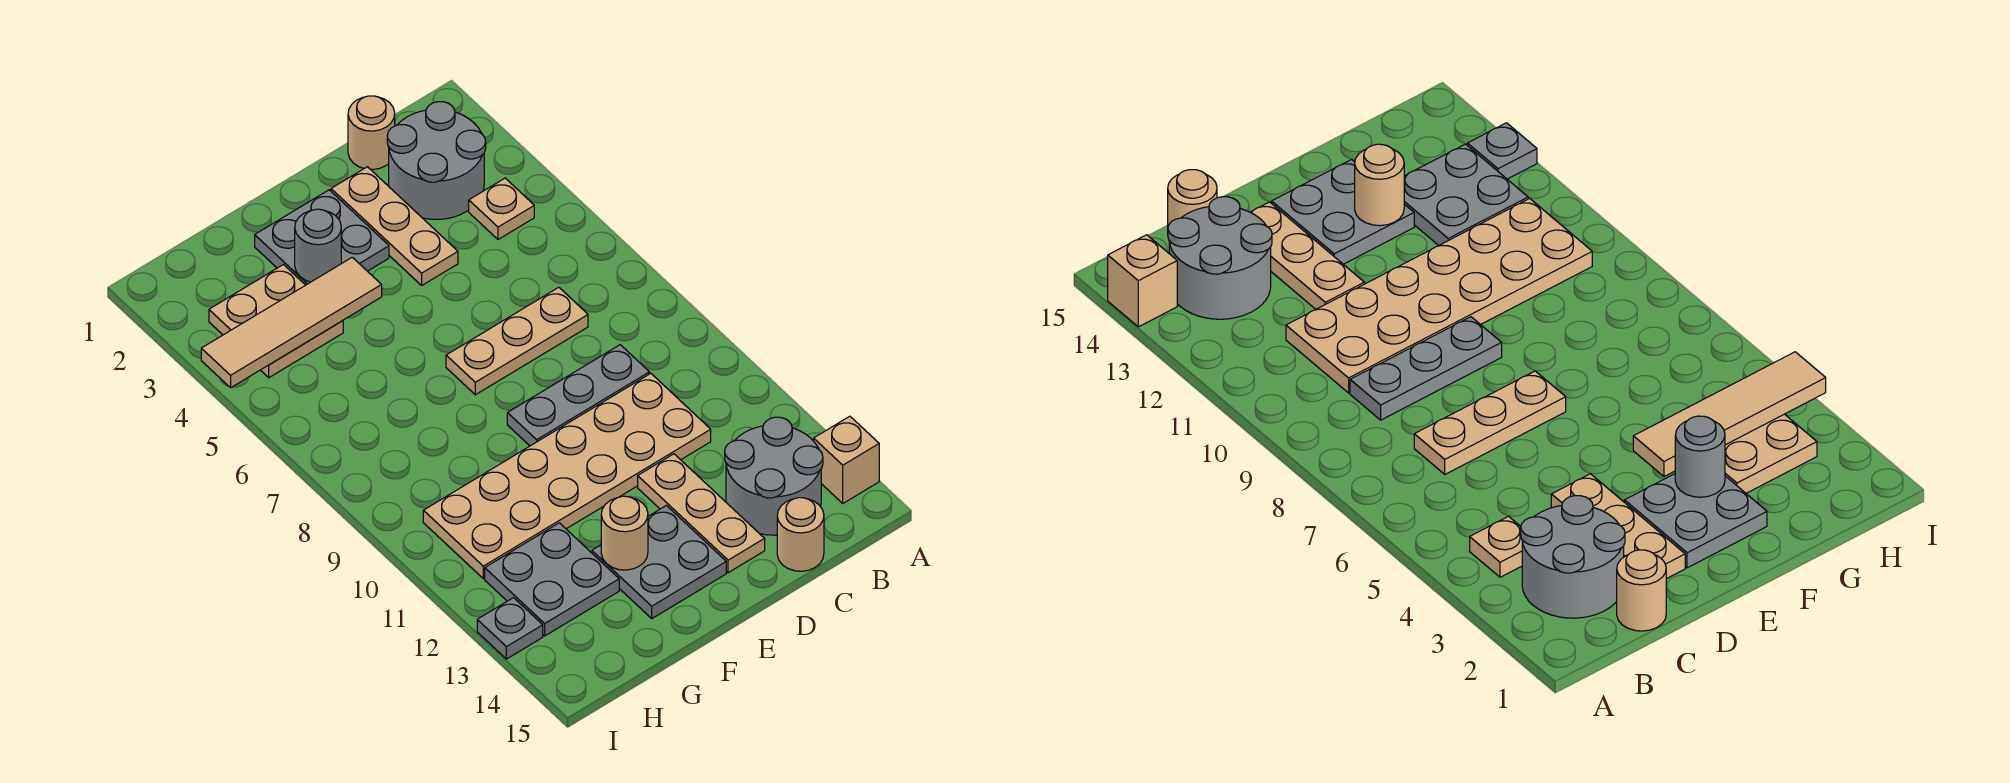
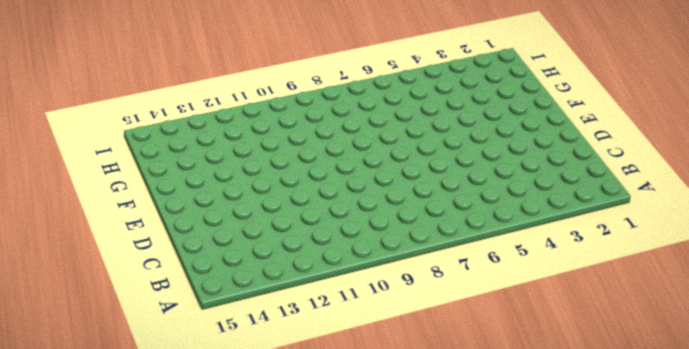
none -> tan 1x1 brick [814,416,879,503]
none -> grey 2x2 round brick [387,102,486,219]
none -> tan 1x1 plate [469,178,534,239]

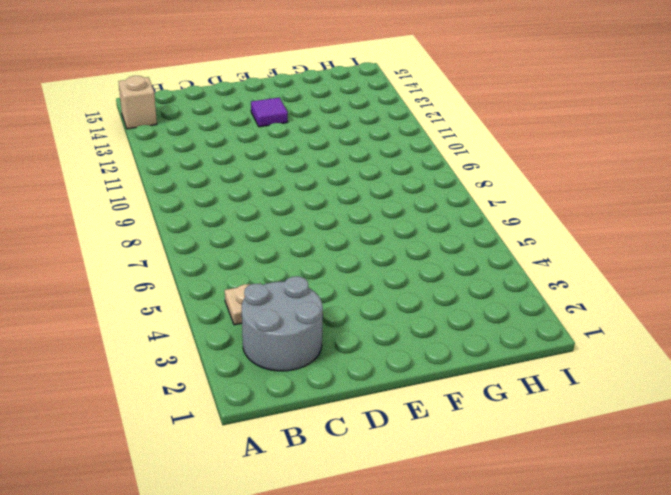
purple 1x1 tile [251,97,288,127] -> grey 2x2 plate [592,506,726,618]
none -> grey 2x2 round brick [725,417,823,535]
none -> tan 1x1 round brick [348,96,395,170]
none -> tan 1x3 plate [446,287,588,395]

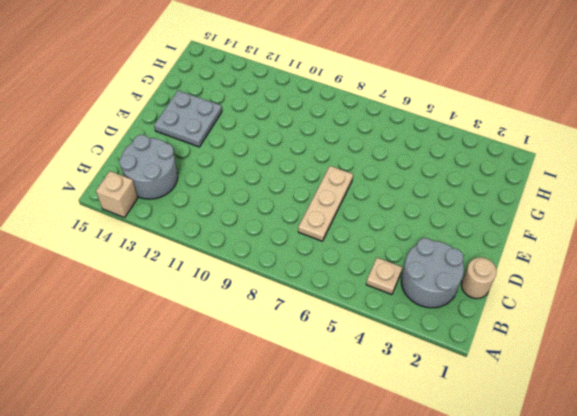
none -> grey 1x3 plate [507,345,649,446]
none -> tan 2x6 plate [423,373,711,579]
none -> tan 1x1 round brick [777,498,824,571]

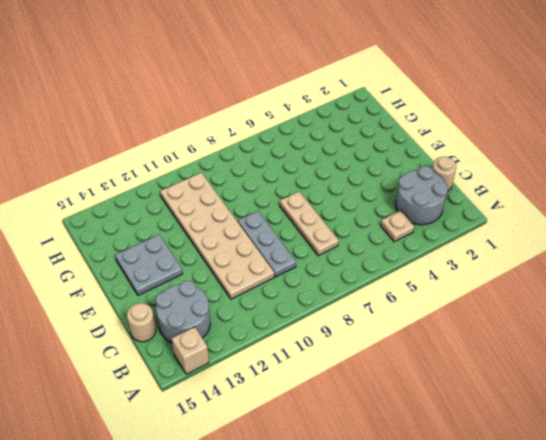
none -> tan 1x3 plate [331,167,458,285]
none -> tan 1x3 plate [638,454,765,573]
none -> grey 2x2 plate [255,190,389,285]

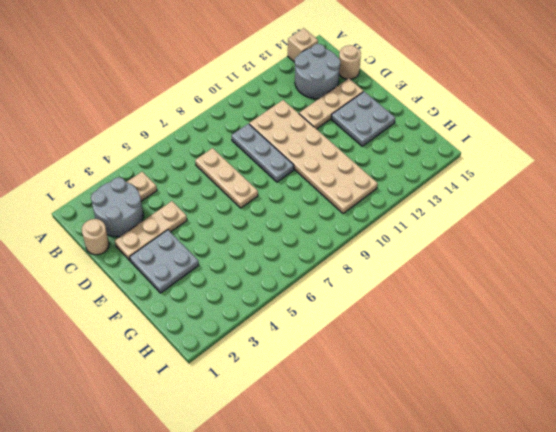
none -> tan 2x2 plate [209,265,343,378]
none -> grey 2x2 plate [485,523,619,636]
none -> grey 1x1 plate [477,598,543,659]

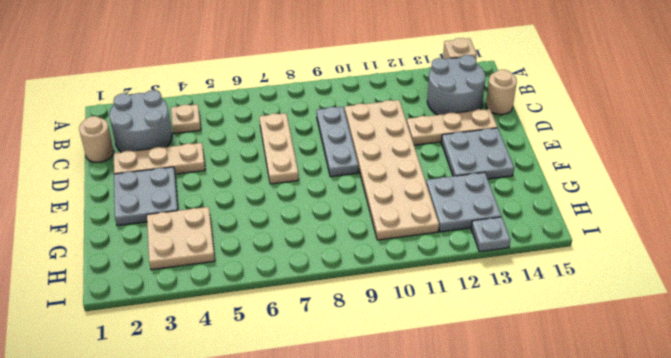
none -> grey 1x1 round brick [295,209,341,282]
none -> tan 1x4 tile [201,257,382,388]
none -> tan 1x1 round brick [601,496,648,570]

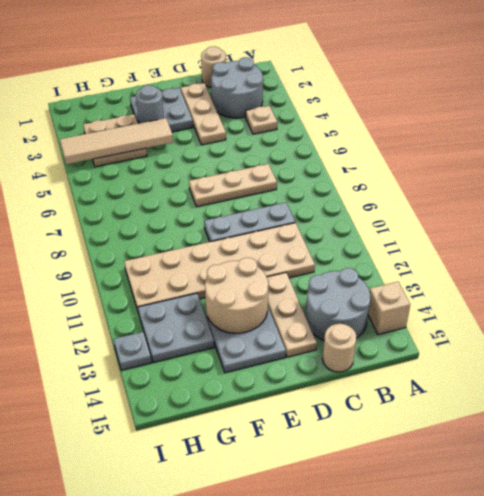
tan 2x2 round brick [205,258,268,333] -> tan 1x1 round brick [601,496,648,570]

